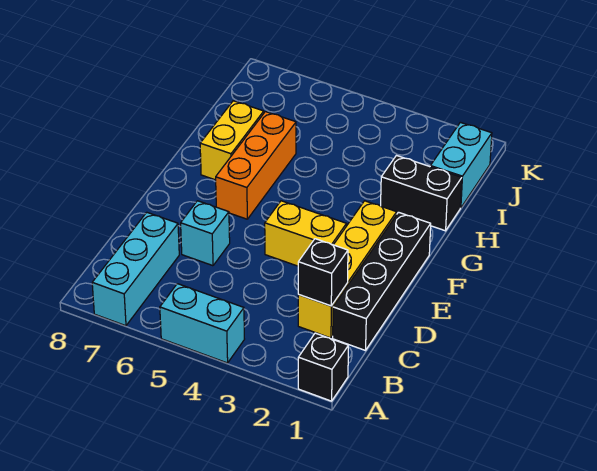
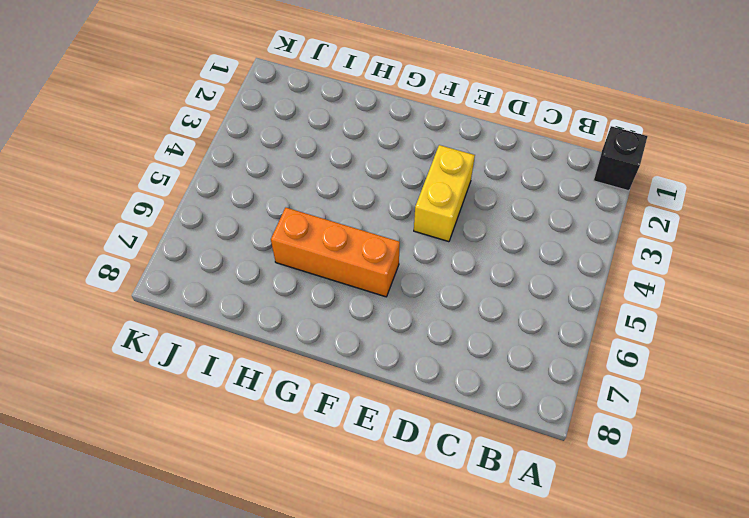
none -> cyan 1x2 brick [160,284,244,363]
none -> cyan 1x3 brick [92,212,179,326]
none -> black 1x4 brick [333,212,431,351]

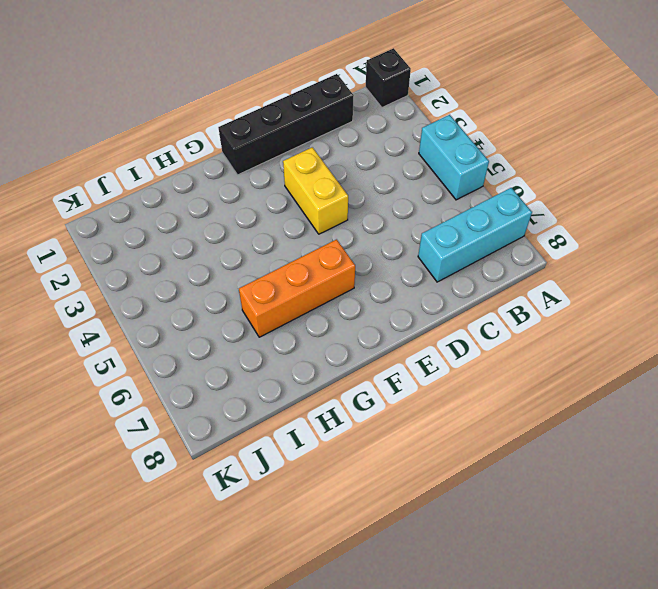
none -> yellow 1x4 brick [298,201,397,338]
none -> cyan 1x1 brick [181,201,230,266]
none -> yellow 1x2 brick [200,101,264,180]

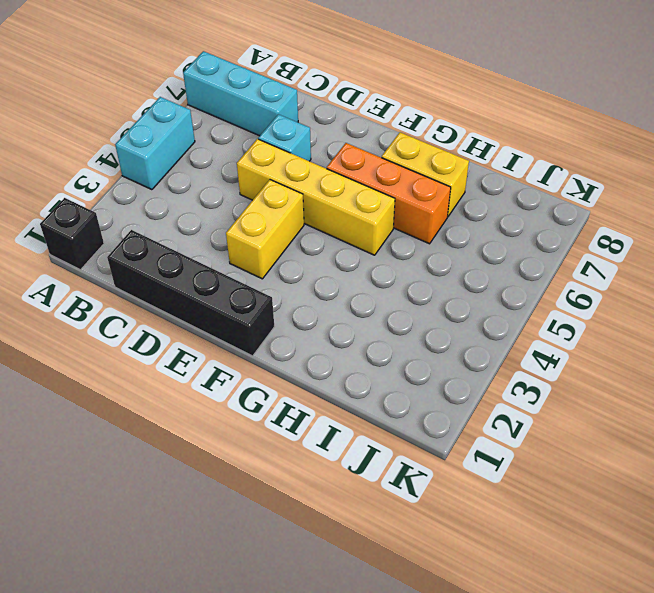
yellow 1x4 brick [237,139,395,255] -> yellow 1x4 brick moved to [298,201,397,338]
none -> black 1x2 brick [381,156,462,231]
none -> cyan 1x2 brick [430,122,492,208]
none -> black 1x1 brick [298,239,348,306]

